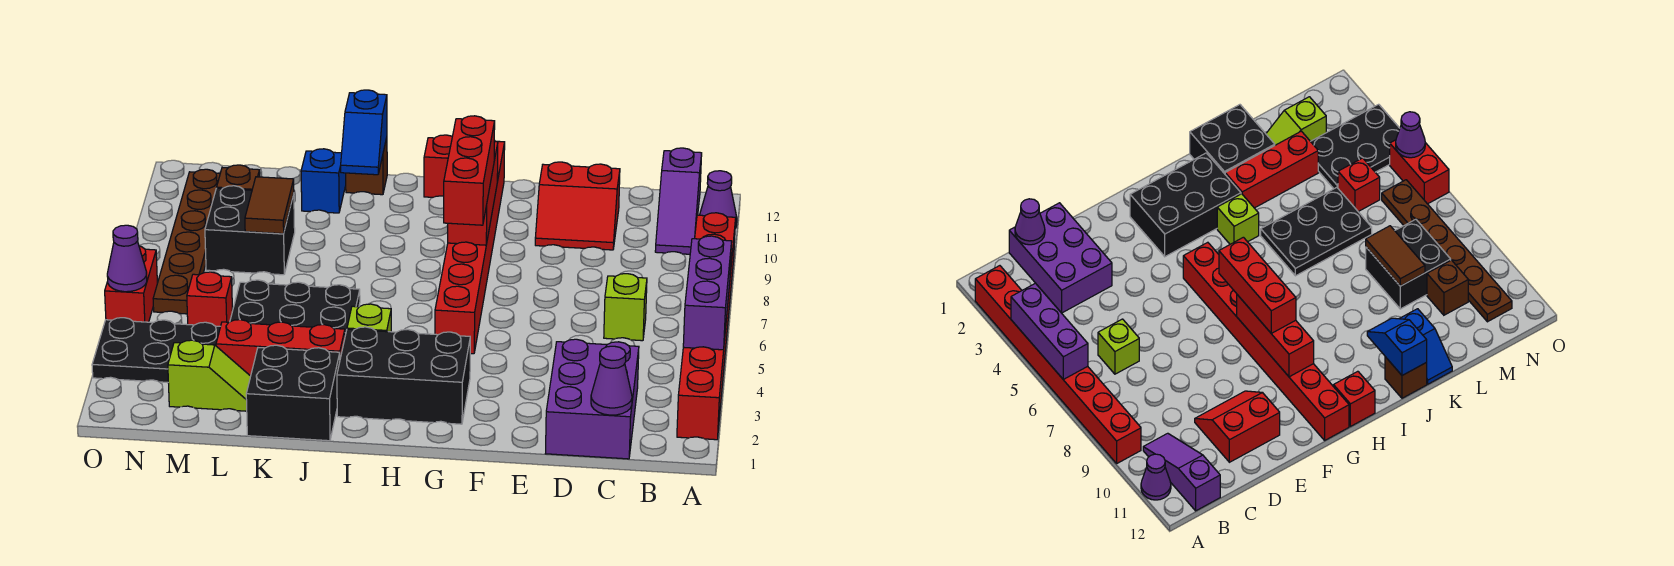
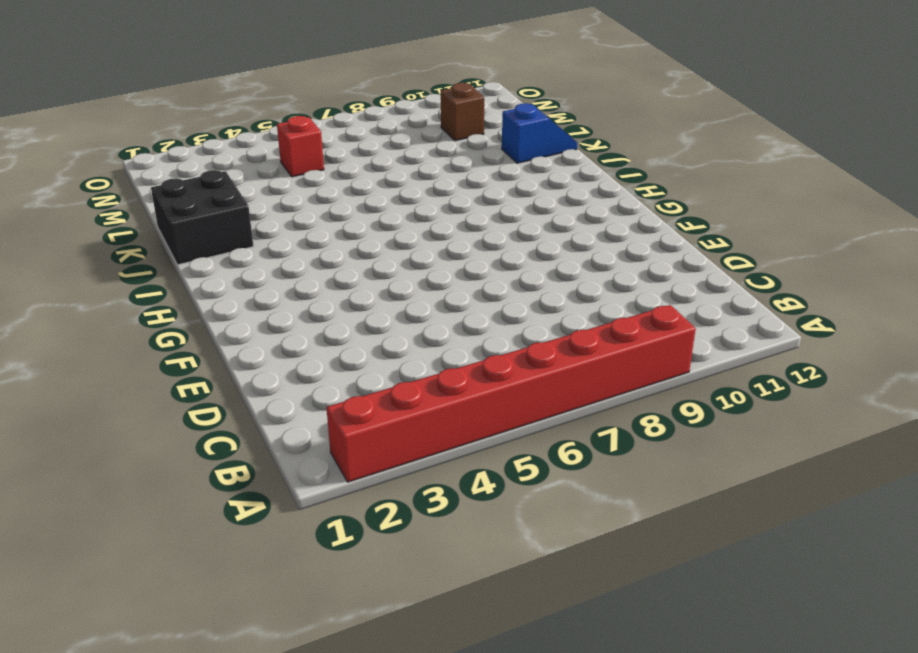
none -> purple 1x1 cone [700,171,737,229]
none -> purple 1x3 slope [655,148,702,254]
none -> purple 2x3 brick [545,339,639,459]

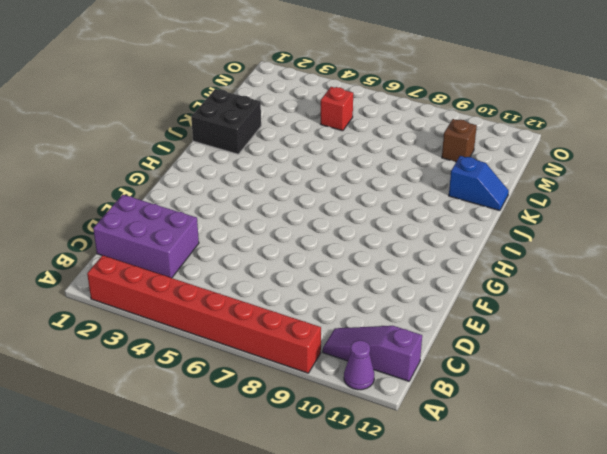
none -> lime 1x1 brick [604,274,647,341]
none -> red 2x2 slope [535,162,620,250]
none -> black 2x3 brick [337,327,470,424]

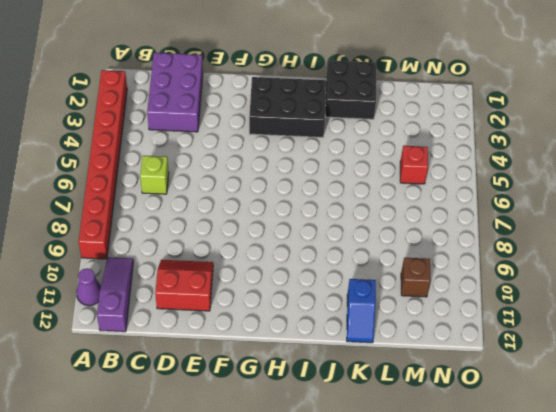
none -> red 1x8 brick [435,140,505,354]
none -> red 1x1 brick [424,135,452,197]
none -> lime 1x1 brick [347,304,391,332]

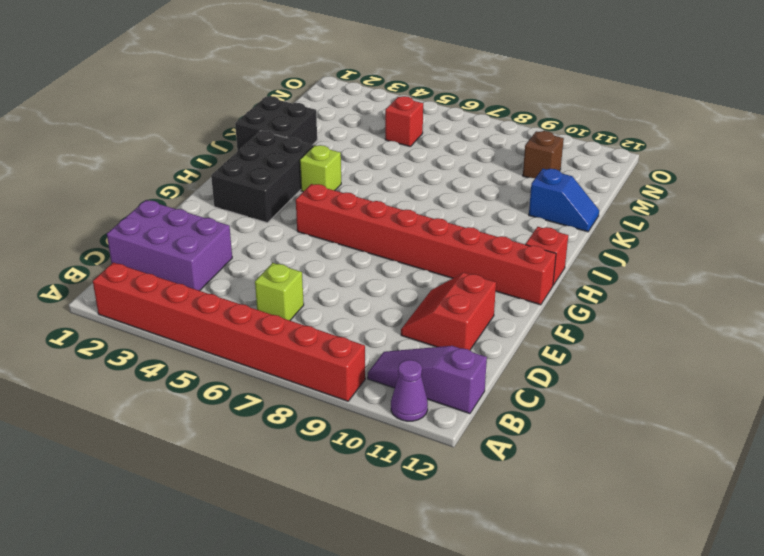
none -> red 1x3 brick [216,320,345,376]
none -> black 2x3 plate [230,280,360,335]
none -> brown 1x1 brick [346,138,387,195]

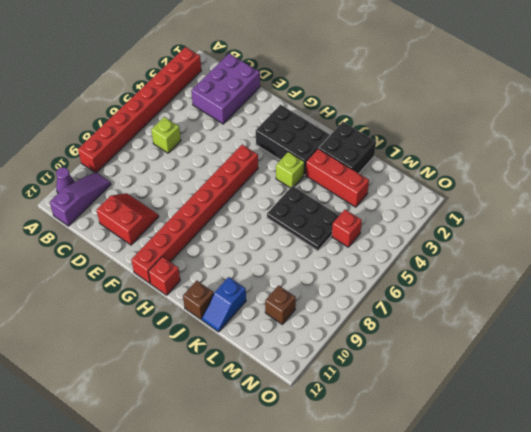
none -> lime 1x2 slope [168,340,251,411]
none -> black 2x2 brick [205,186,295,275]
none -> black 2x3 plate [92,318,221,382]

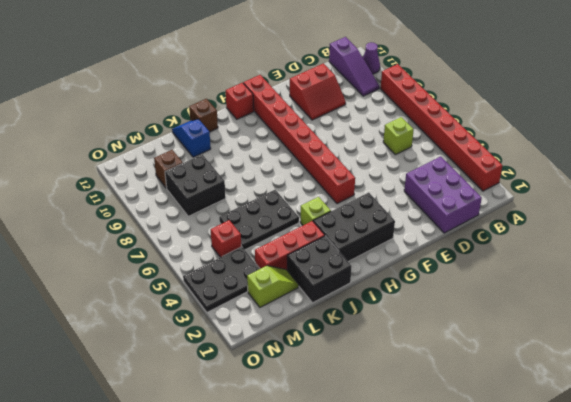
none -> brown 1x6 plate [153,169,220,314]
none -> red 1x2 brick [105,246,157,322]
none -> purple 1x3 brick [683,236,732,350]

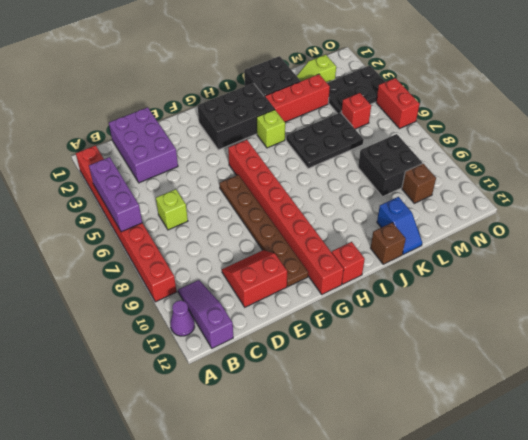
brown 1x6 plate [219,175,308,287] -> brown 1x6 plate moved to [153,169,220,314]
none -> purple 1x1 cone [591,346,632,415]
none -> red 1x3 brick [448,141,498,245]
none -> blue 1x2 slope [341,90,387,175]

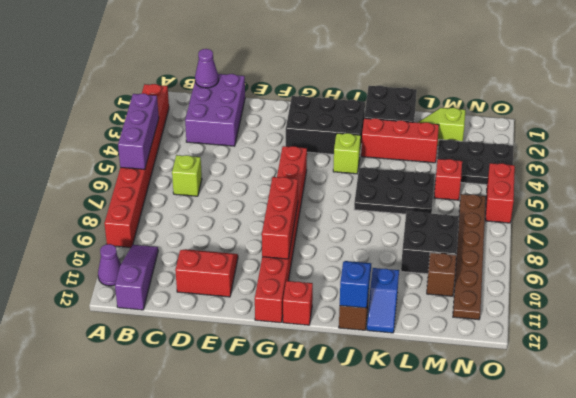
none -> brown 1x2 tile [245,177,294,234]
none -> purple 1x1 cone [107,225,147,292]
none -> red 1x3 brick [444,116,495,225]

